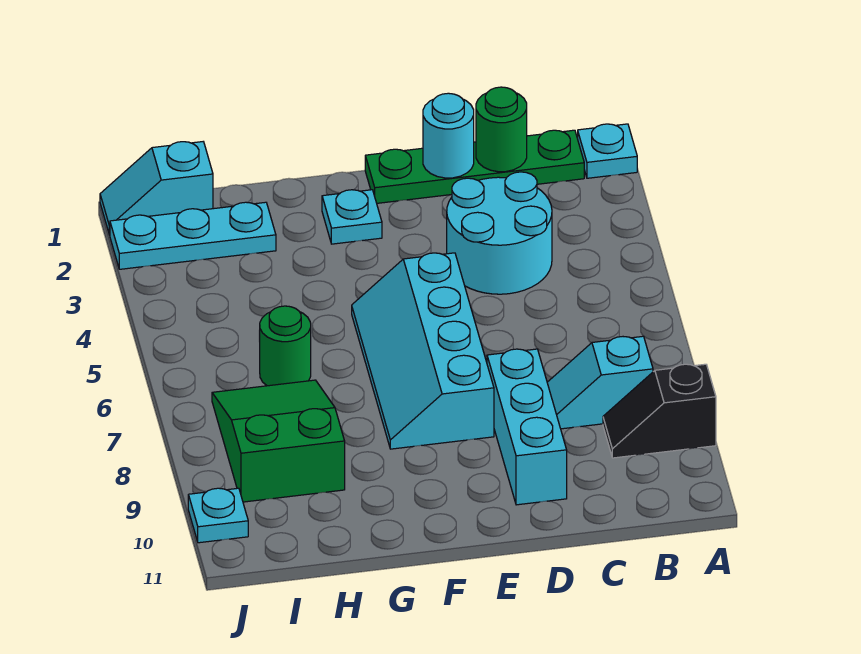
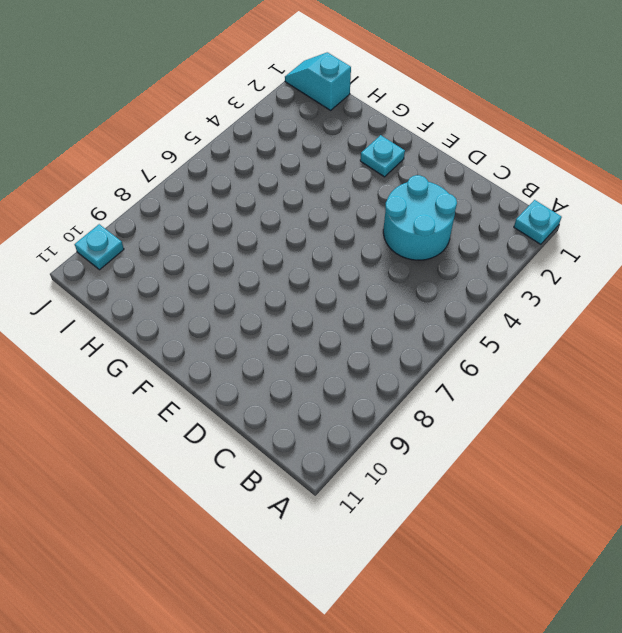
none -> black 1x2 slope [603,364,716,458]
none -> green 1x4 plate [365,130,584,203]
none -> cyan 1x2 slope [547,336,653,429]

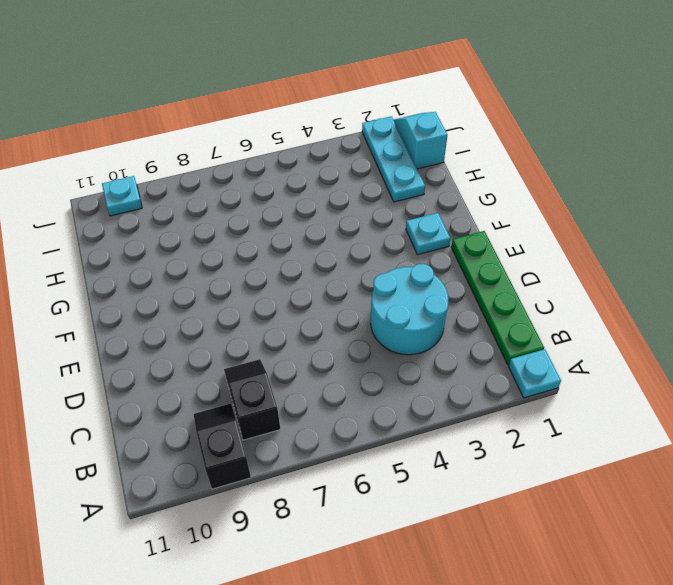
black 1x2 slope [224,359,280,440] -> cyan 1x2 slope [547,336,653,429]
none -> cyan 1x3 brick [487,349,567,505]
none -> cyan 2x4 slope [352,253,494,449]
none -> green 1x1 round brick [259,306,311,386]

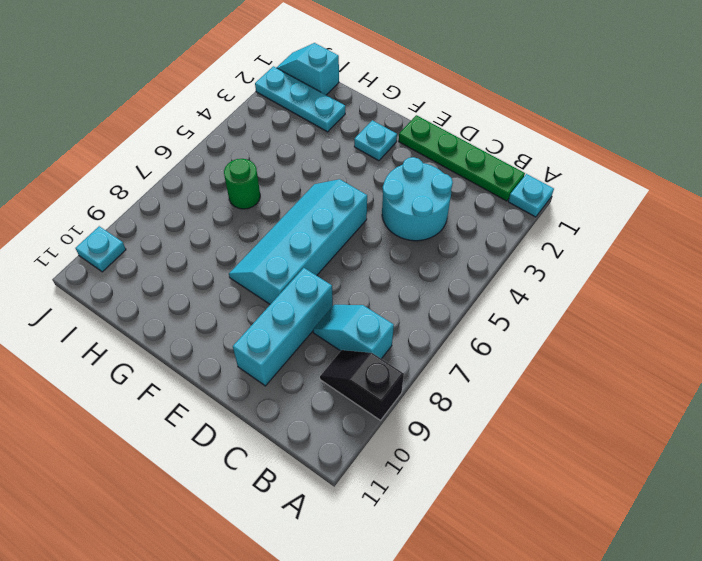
none -> green 2x3 slope [212,380,345,502]
none -> green 1x1 round brick [476,87,527,172]
none -> cyan 1x1 round brick [423,93,474,178]

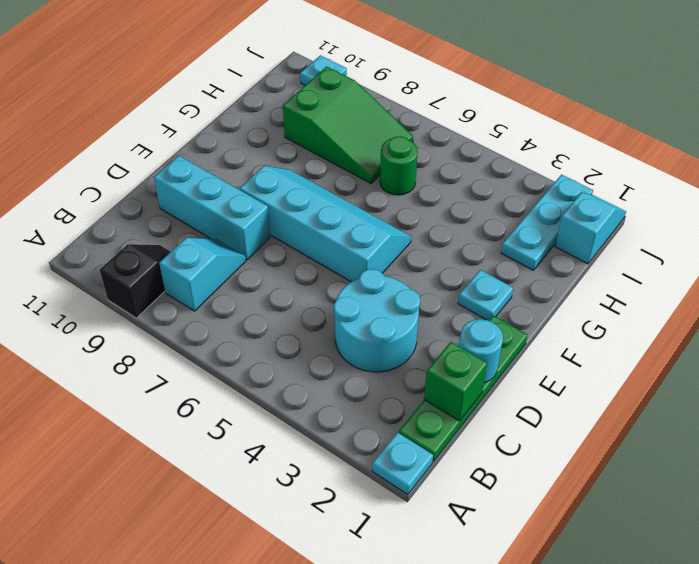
green 1x1 brick [424,342,487,421] -> green 1x1 round brick [476,87,527,172]

